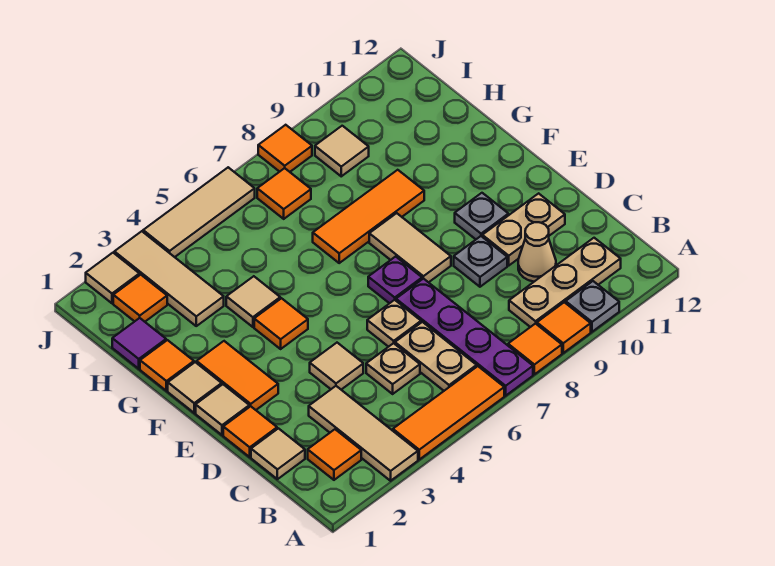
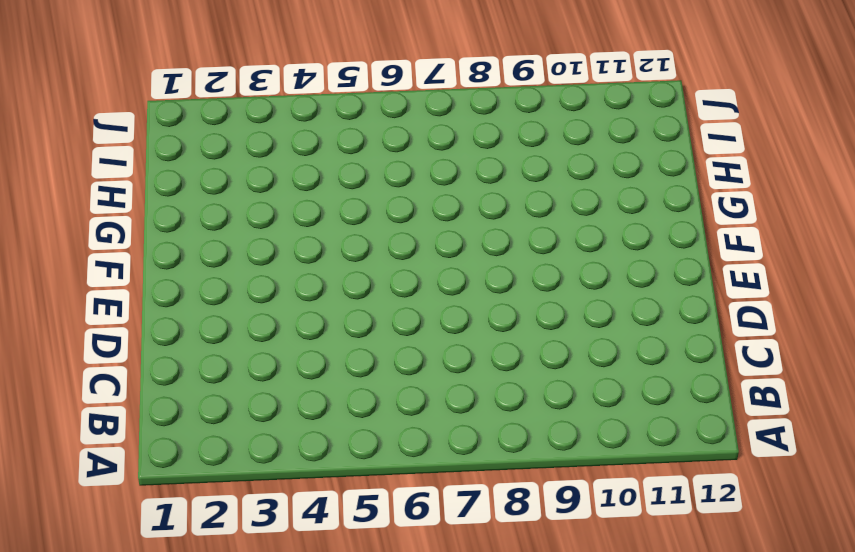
none -> tan 1x3 tile [309,386,418,481]
none -> orange 1x3 tile [393,366,504,459]
none -> purple 1x4 plate [396,278,533,396]
none -> orange 1x1 tile [508,323,562,374]

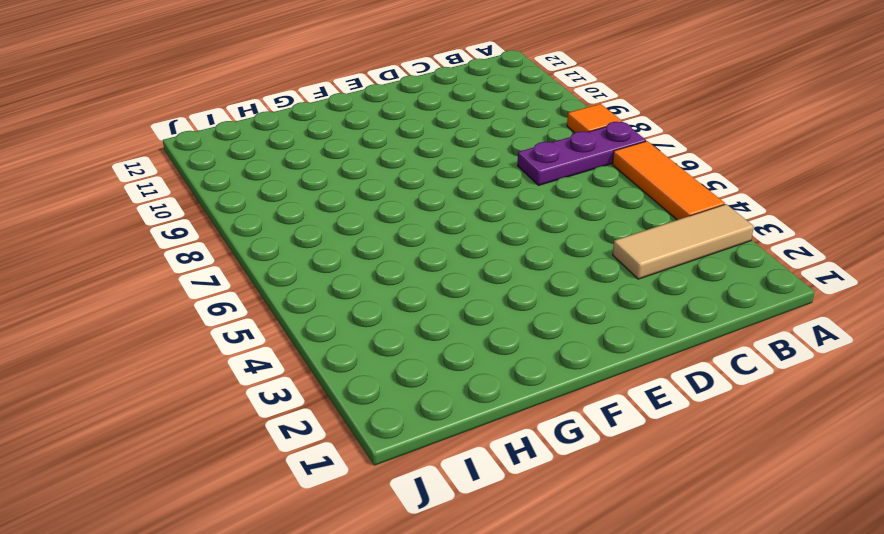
purple 1x3 plate [518,122,646,186] -> purple 1x4 plate [396,278,533,396]
none -> orange 1x1 tile [537,302,591,353]
none -> grey 1x1 plate [566,281,619,332]
none -> orange 1x1 tile [308,429,361,480]
none -> tan 1x2 plate [395,322,477,391]

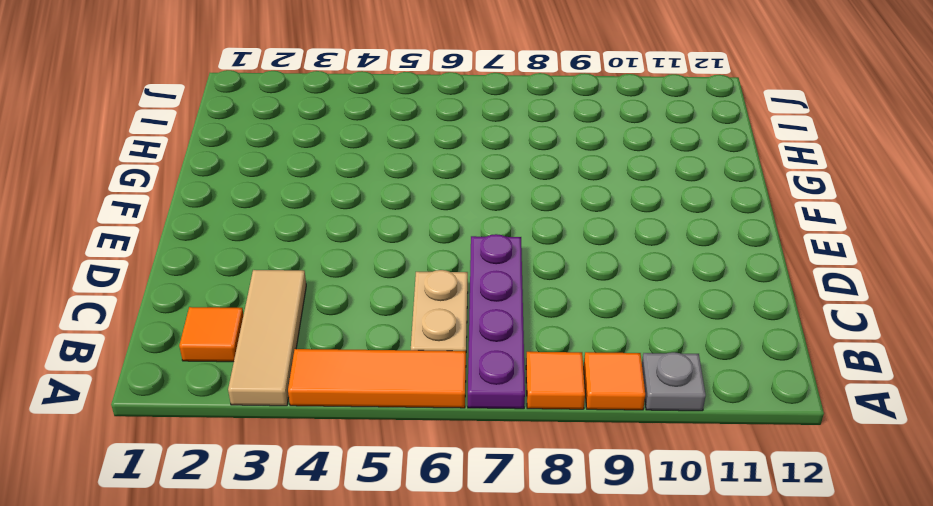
none -> tan 1x3 plate [509,238,621,327]
none -> tan 1x1 tile [251,428,305,479]
none -> tan 1x1 plate [366,343,420,394]
none -> tan 1x1 cone [518,222,556,282]

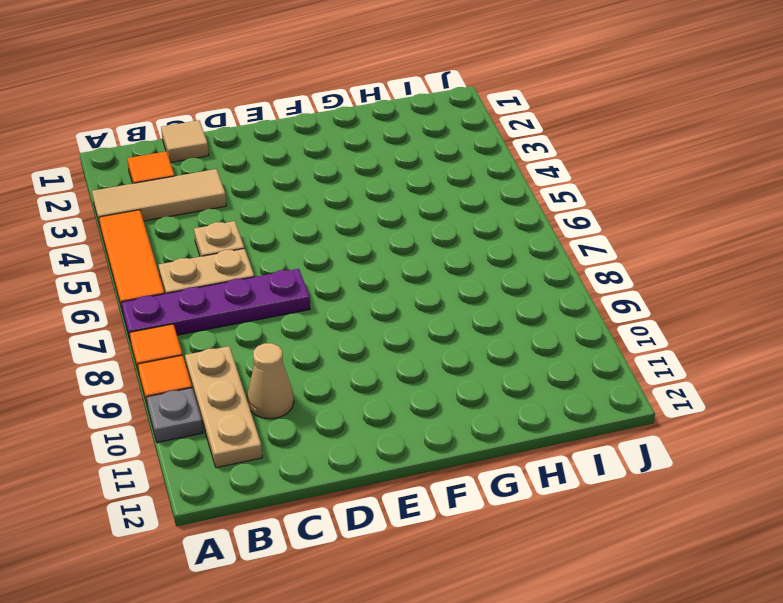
none -> orange 1x1 tile [223,406,277,457]
none -> tan 1x1 tile [310,343,363,390]
none -> tan 1x1 plate [367,300,421,347]
none -> grey 1x1 plate [454,236,507,287]

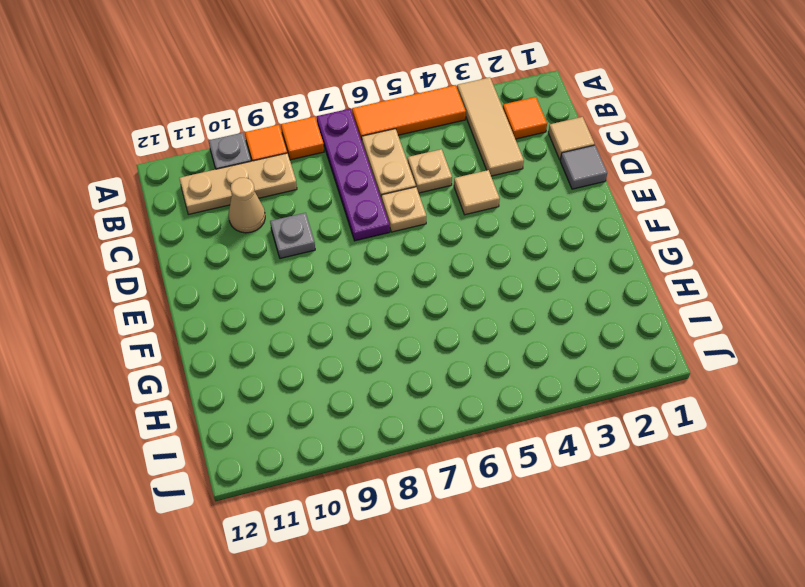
grey 1x1 tile [560,145,607,189] -> orange 1x1 tile [223,406,277,457]
none -> tan 1x2 plate [482,193,565,265]
none -> tan 1x1 tile [196,384,249,435]
none -> orange 1x2 tile [197,341,278,410]
none -> purple 1x1 plate [368,256,422,303]

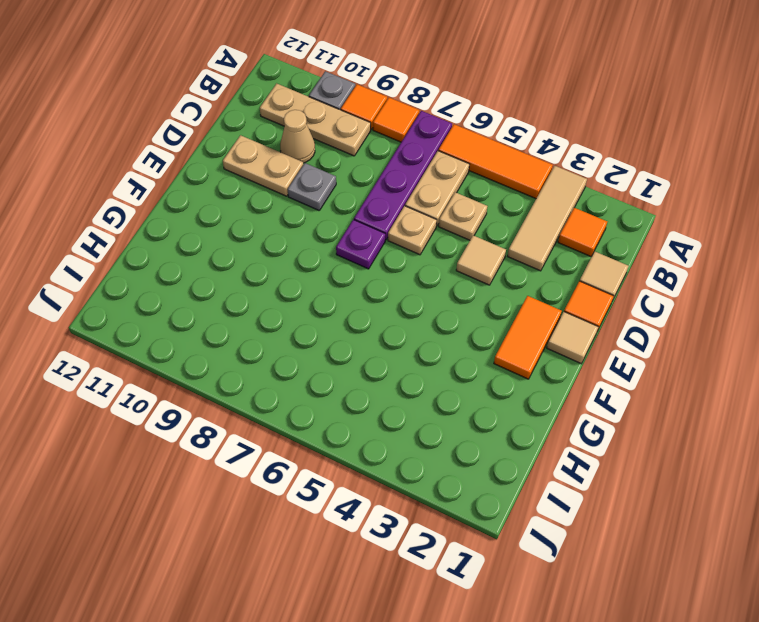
none -> tan 1x2 tile [369,213,451,282]
none -> grey 1x1 plate [455,193,508,239]
none -> tan 1x1 tile [168,362,222,413]
none -> orange 1x1 tile [254,298,308,349]

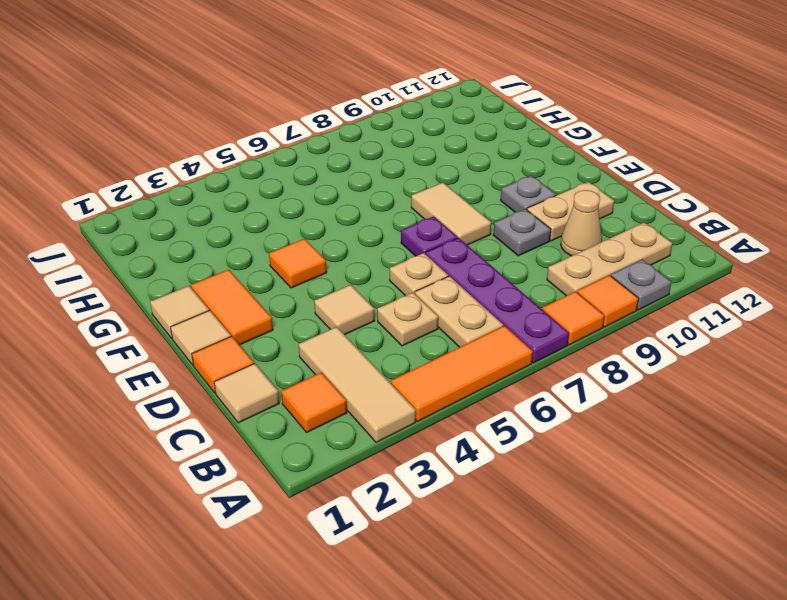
none -> orange 1x1 tile [140,340,194,391]
none -> tan 1x1 tile [226,276,280,327]
none -> orange 1x3 tile [313,170,424,263]
none -> purple 1x1 tile [112,318,166,369]

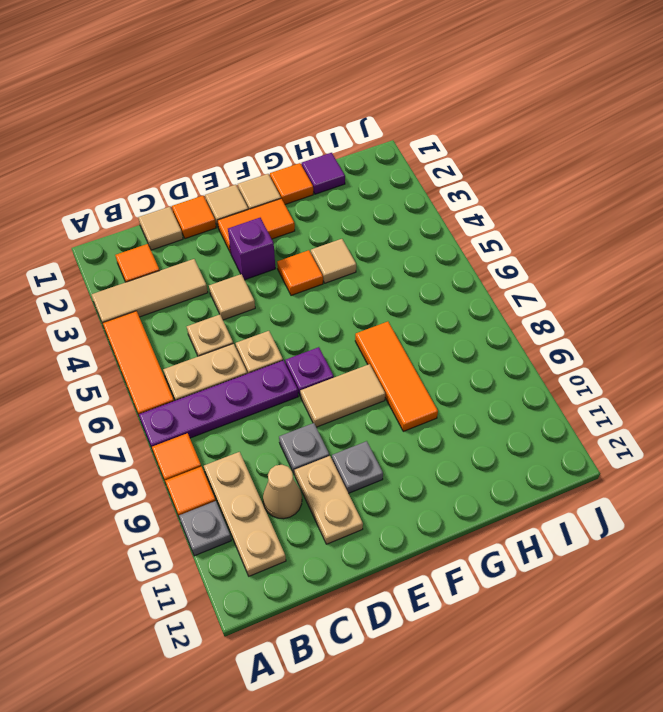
purple 1x1 brick [228,218,275,280] -> none
none -> tan 1x3 tile [114,231,224,326]
none -> orange 1x1 tile [113,275,167,322]
none -> orange 1x1 tile [257,168,311,219]
none -> tan 1x1 tile [315,126,369,176]

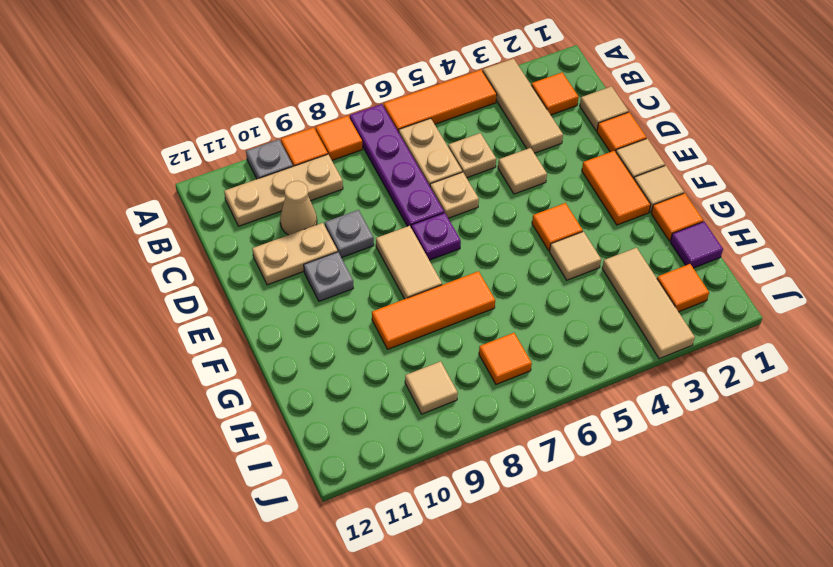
none -> tan 1x1 tile [86,253,139,303]
none -> tan 1x3 tile [143,167,255,257]
none -> orange 1x1 tile [258,125,312,172]

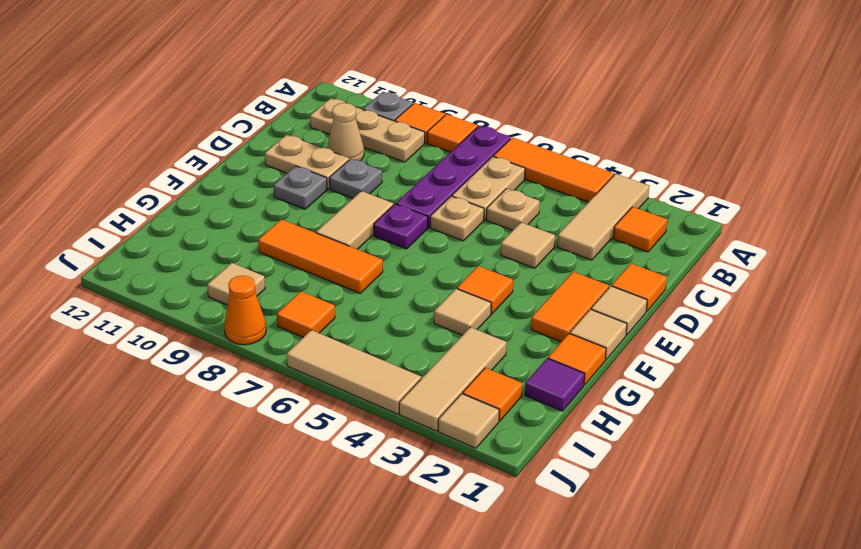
orange 1x1 cone [224,276,266,345] -> orange 1x1 tile [258,125,312,172]
none -> tan 1x1 tile [251,428,305,479]

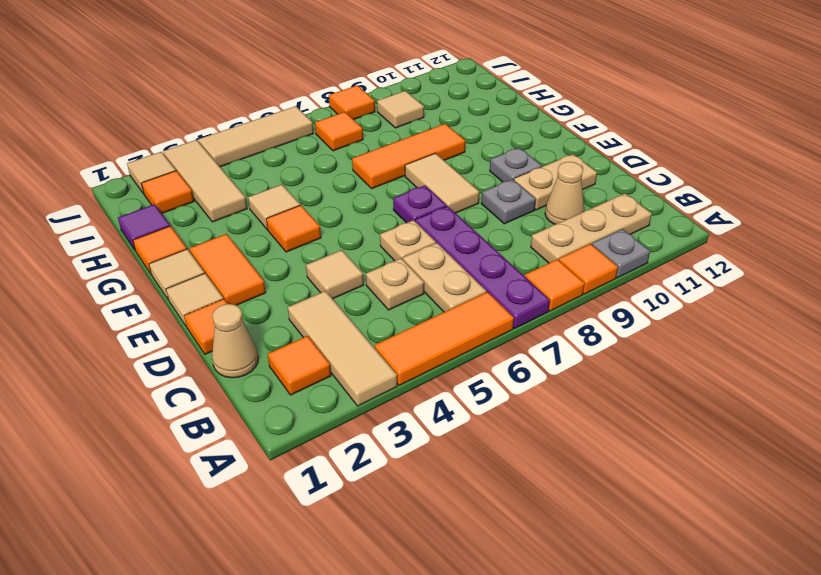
tan 1x1 cone [212,304,258,378] -> tan 1x1 tile [251,428,305,479]

